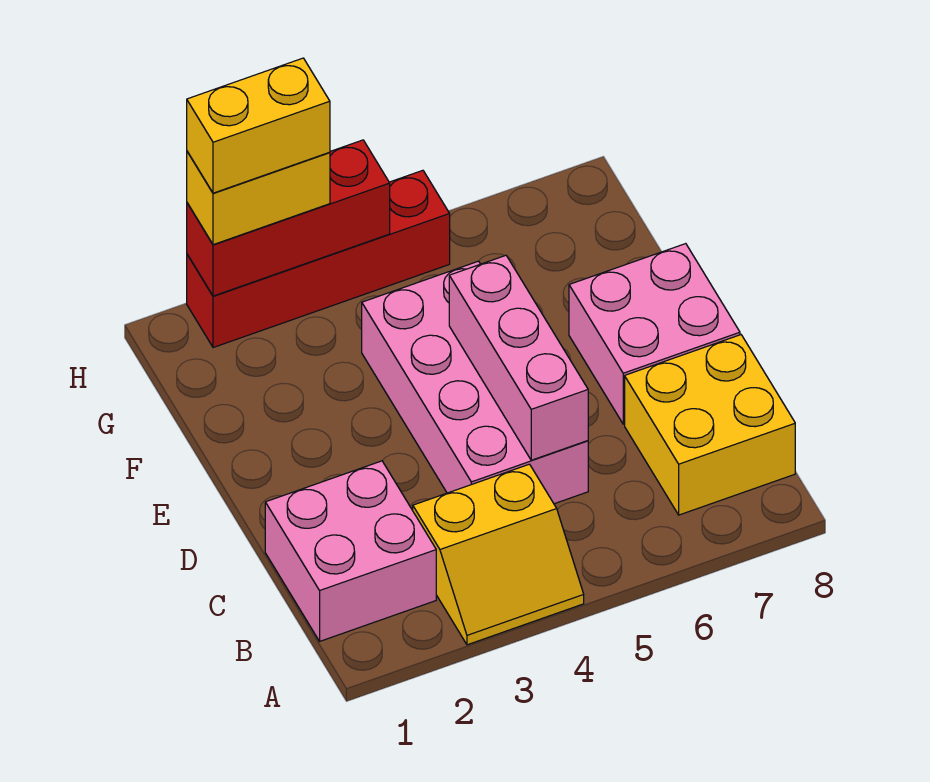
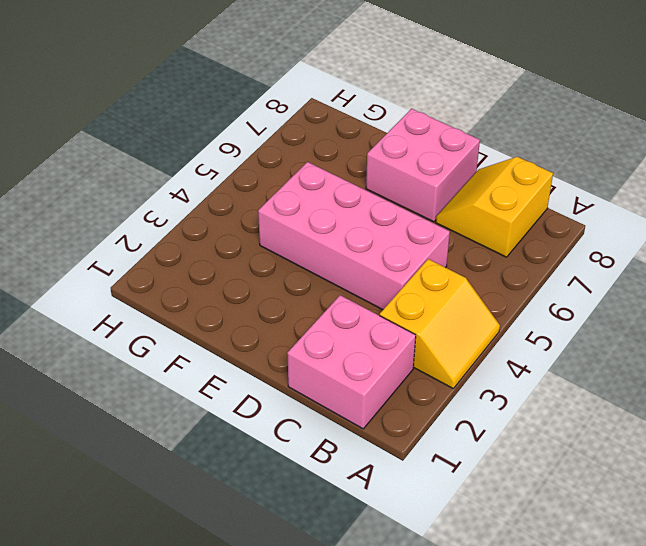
yellow 2x2 slope [436,157,553,257] -> yellow 2x2 brick [625,335,795,515]
none -> red 1x4 brick [187,170,450,348]
none -> pink 1x3 brick [449,255,588,460]

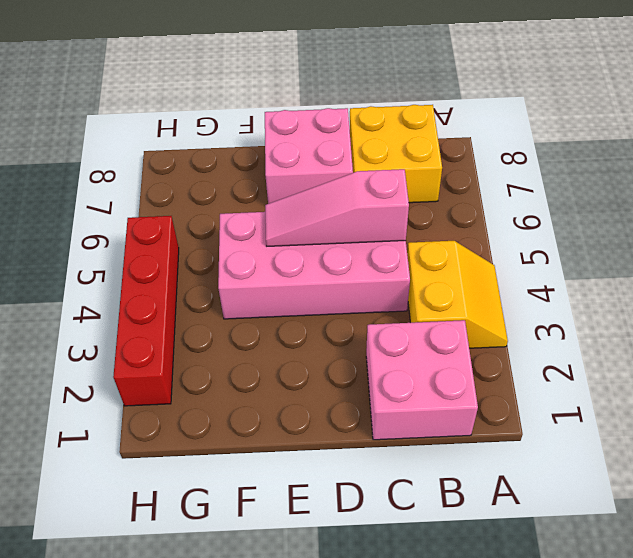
pink 1x3 slope [265,169,409,246] -> pink 1x3 brick [449,255,588,460]
none -> red 1x3 brick [187,140,390,296]
none -> yellow 1x2 brick [187,152,330,245]

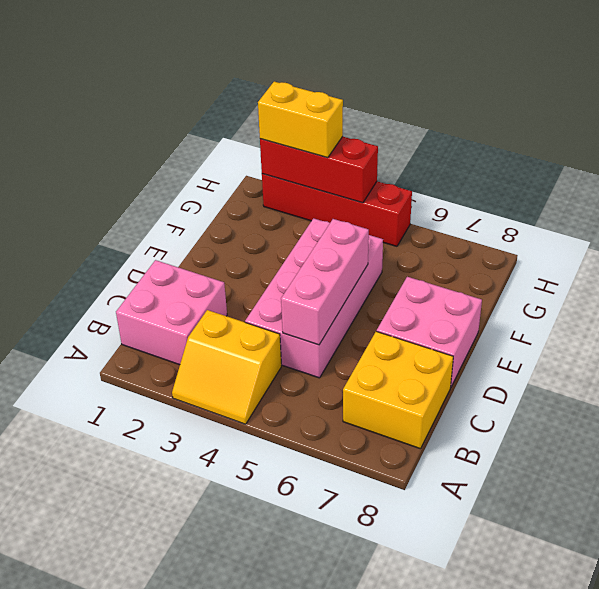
none -> yellow 1x2 brick [187,58,330,193]

